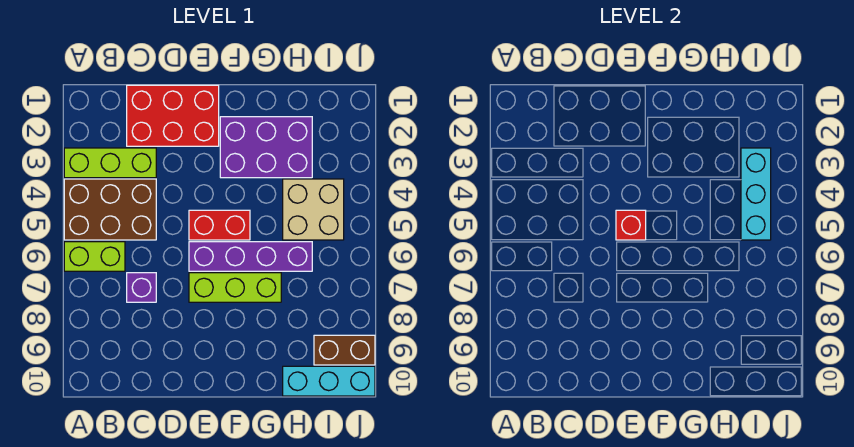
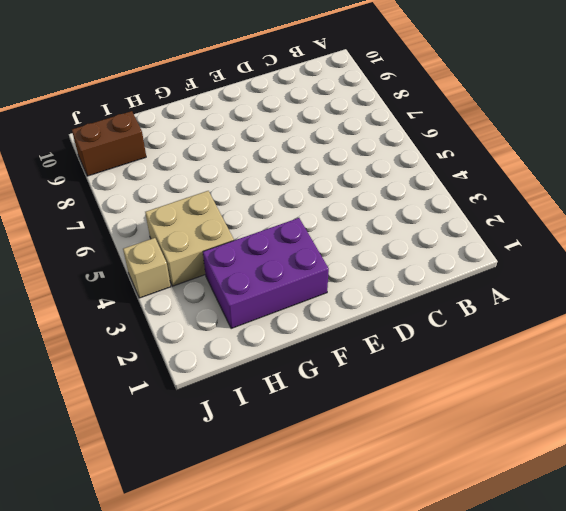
tan 1x1 brick [123,238,171,298] -> none
none -> lime 1x3 brick [64,148,156,178]
none -> brown 2x3 brick [64,179,156,240]
none -> lime 1x2 brick [64,242,125,271]

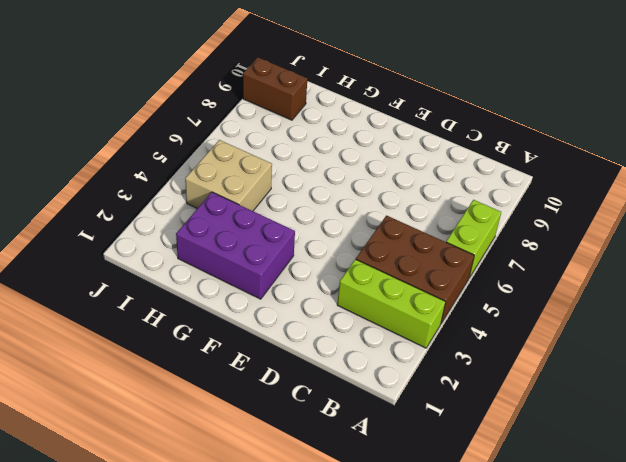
lime 1x2 brick [446,200,501,278] -> lime 1x2 brick turned to [64,242,125,271]
none -> red 2x3 brick [127,85,219,146]
none -> purple 1x1 brick [127,273,156,302]
none -> red 1x2 brick [189,210,250,240]

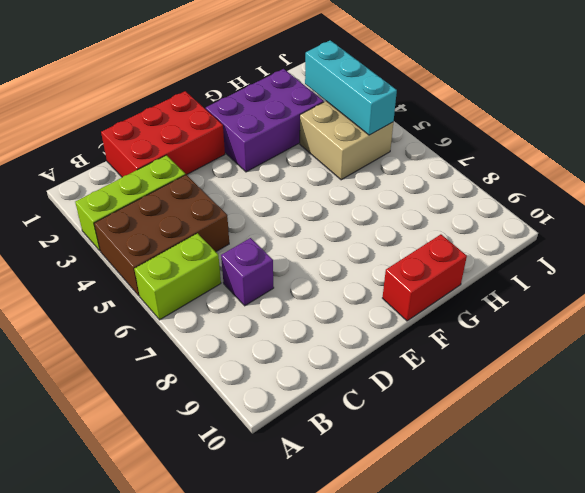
red 1x2 brick [383,234,467,321] -> red 1x2 brick moved to [189,210,250,240]
none -> purple 1x4 brick [189,242,312,271]
none -> lime 1x3 brick [189,273,281,302]
none -> cyan 1x3 brick [283,366,375,396]

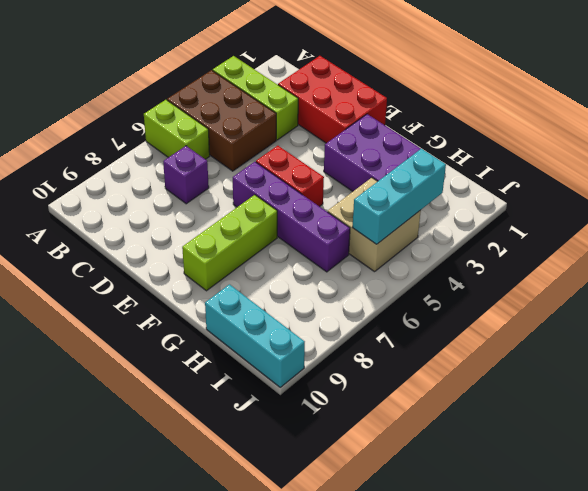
lime 1x3 brick [182,195,277,291] -> lime 1x3 brick turned to [189,273,281,302]
none -> brown 1x2 brick [314,335,375,365]
none -> red 1x1 brick [616,210,646,240]

